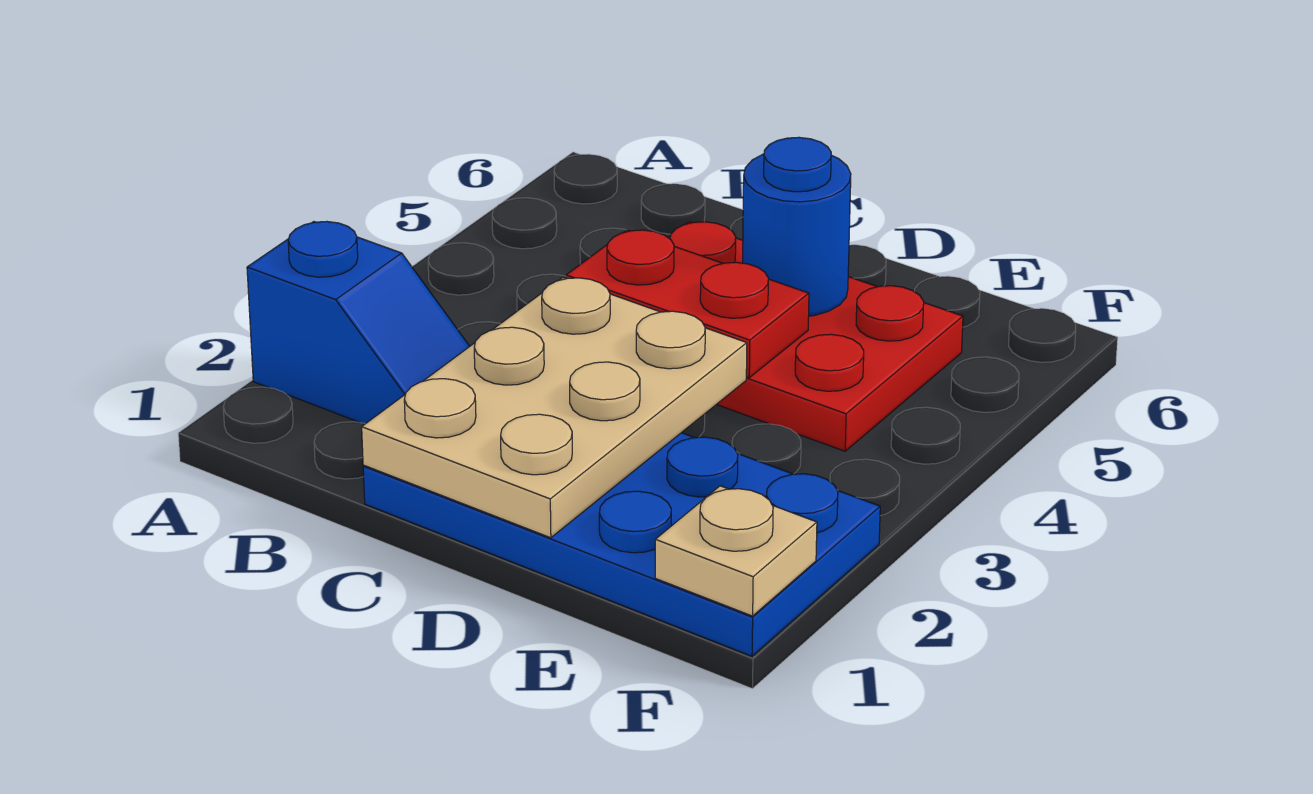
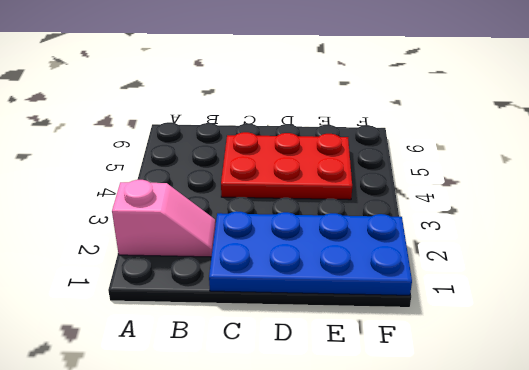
pink 1x2 slope [112,180,216,257] -> blue 1x2 slope [247,222,470,424]
none -> tan 2x3 plate [362,277,747,538]
none -> red 1x2 plate [566,230,809,378]

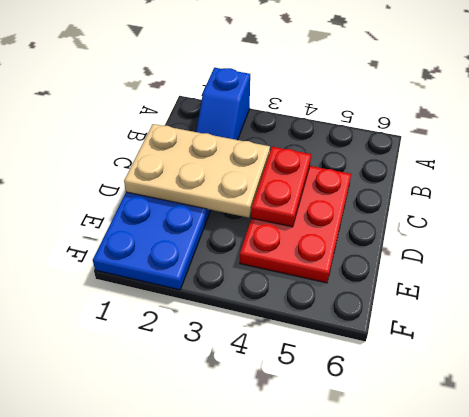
none -> blue 1x1 round brick [743,137,851,316]
none -> tan 1x1 plate [655,486,817,616]

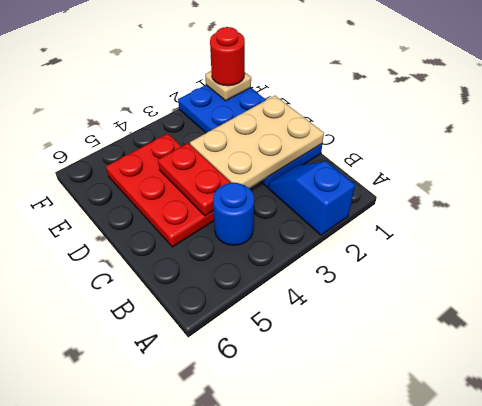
blue 1x1 round brick [213,182,254,245] -> blue 1x1 round brick moved to [743,137,851,316]
red 1x1 round brick [210,27,245,86] -> none

